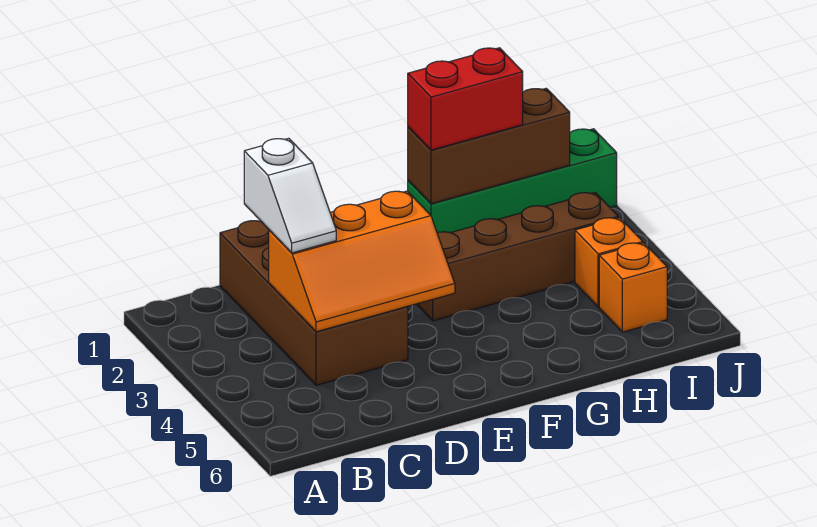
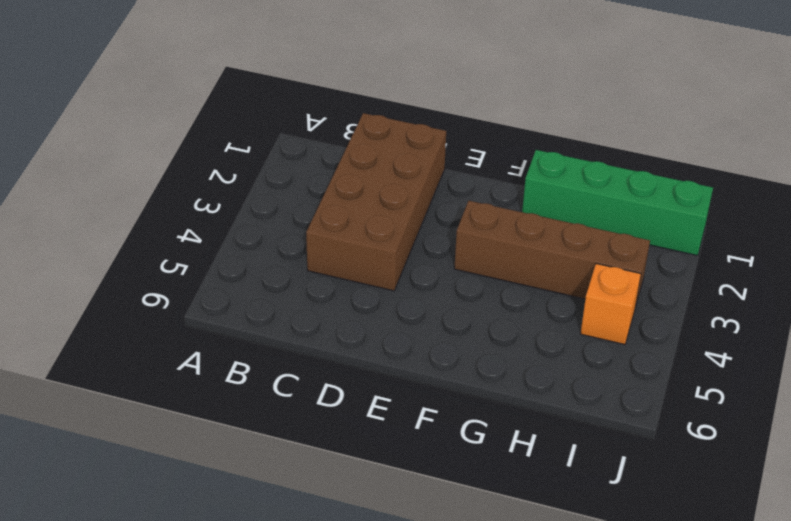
none -> orange 1x1 brick [599,243,667,332]
none -> orange 2x3 slope [269,191,455,332]

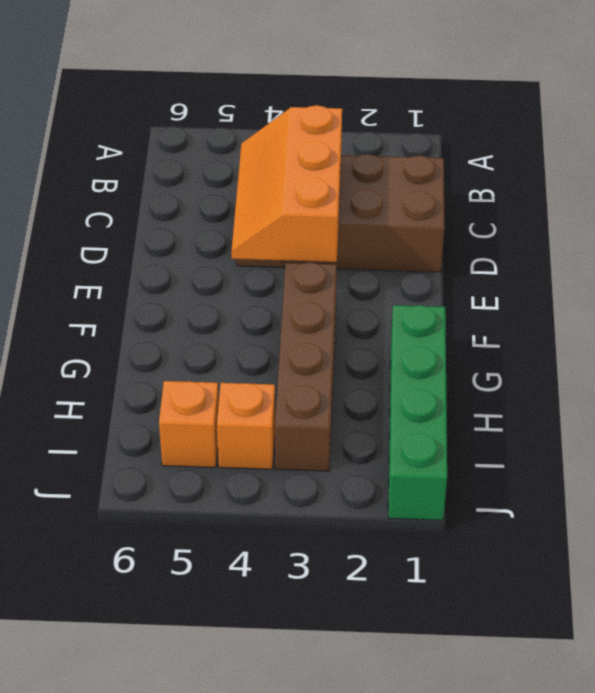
none -> brown 1x3 brick [408,88,570,204]
none -> white 1x2 slope [244,138,336,253]

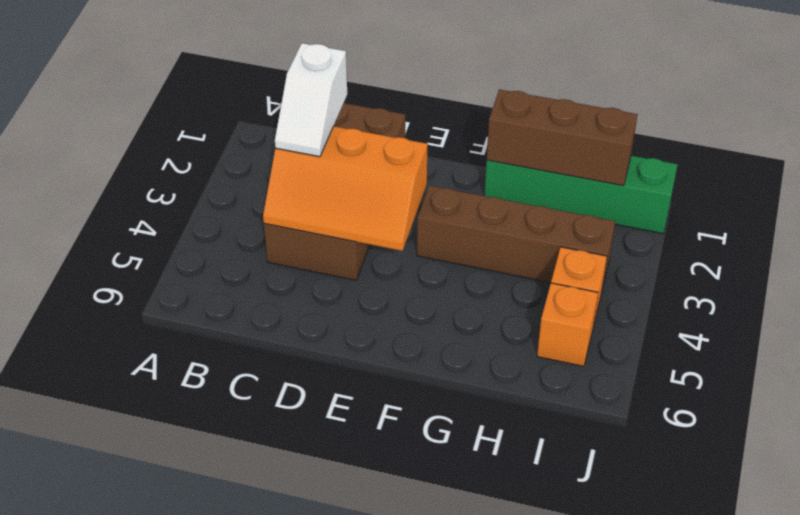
none -> red 1x2 brick [408,48,523,150]

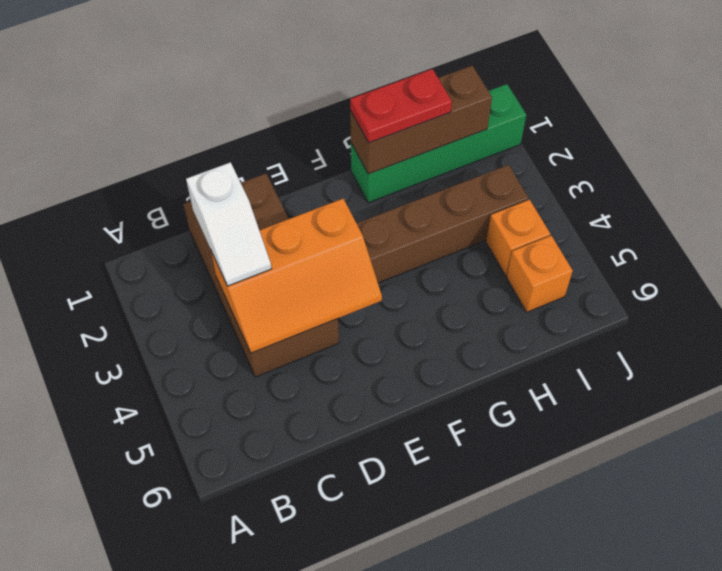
red 1x2 plate [350,69,452,143] -> red 1x2 brick [408,48,523,150]

